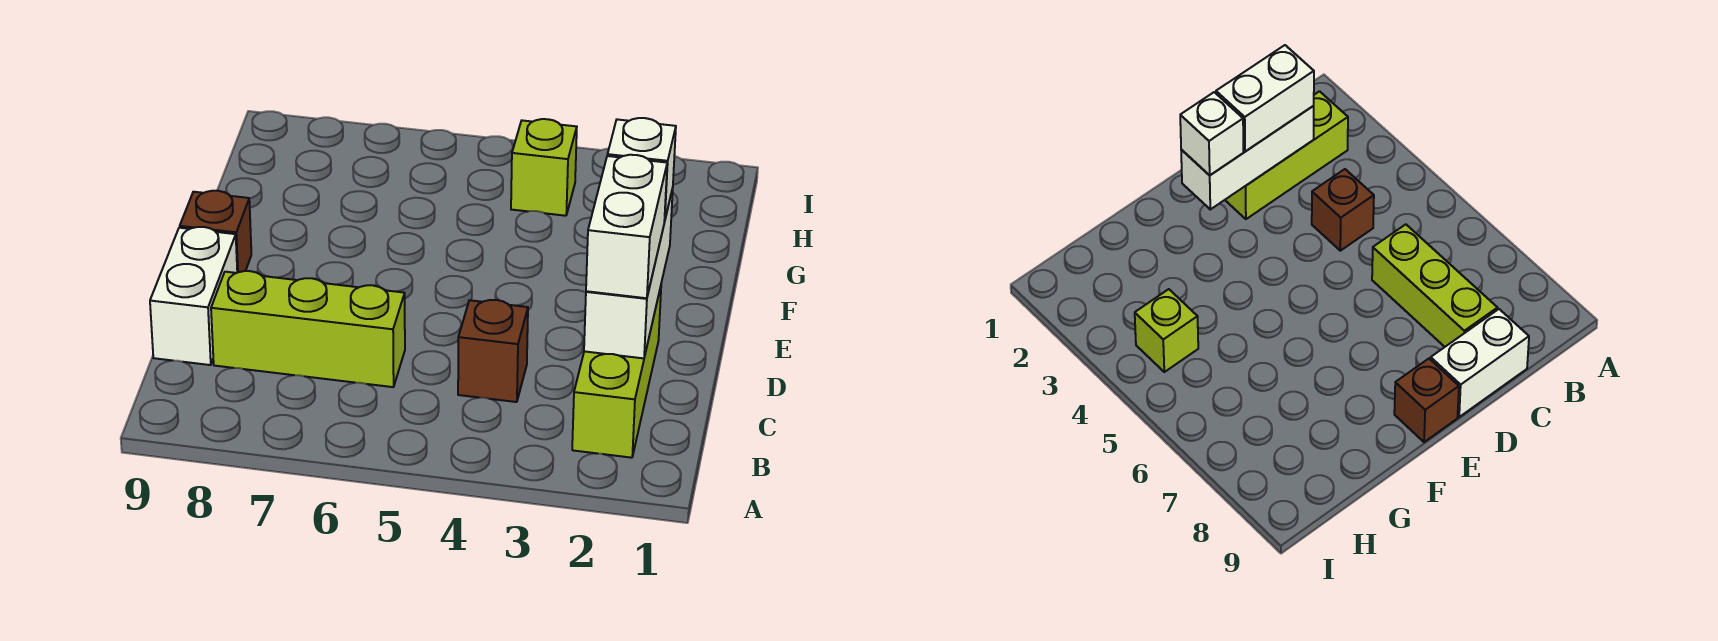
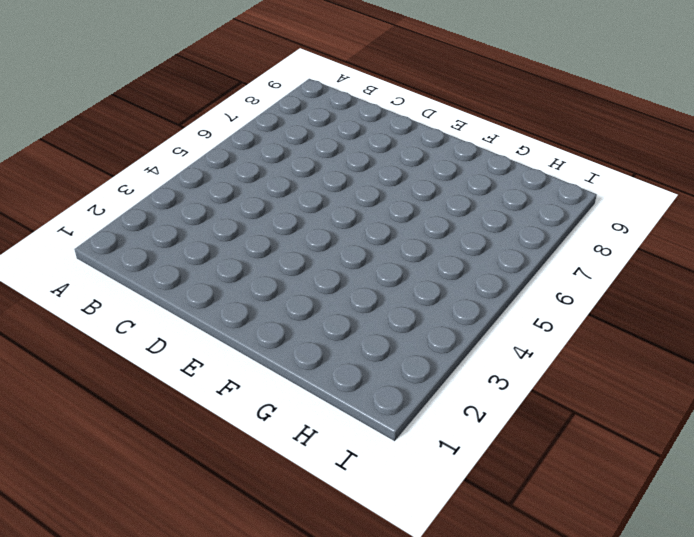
none -> lime 1x3 brick [572,287,661,458]
none -> brown 1x1 brick [458,300,528,402]

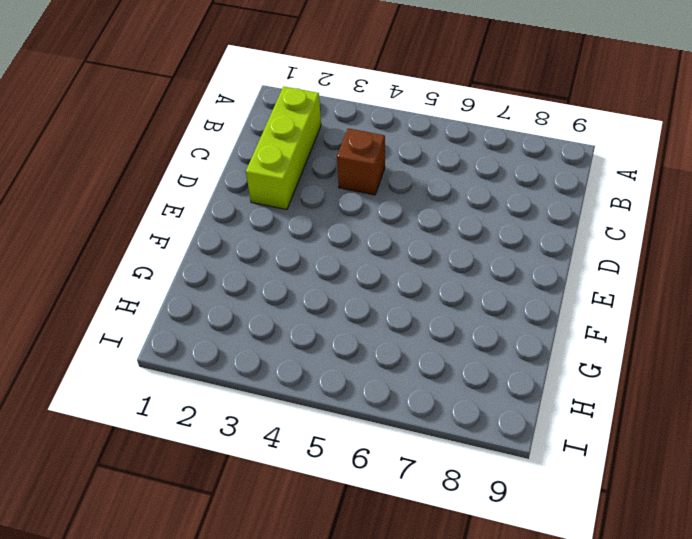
none -> lime 1x3 brick [211,271,405,387]
none -> white 1x2 brick [150,227,237,365]

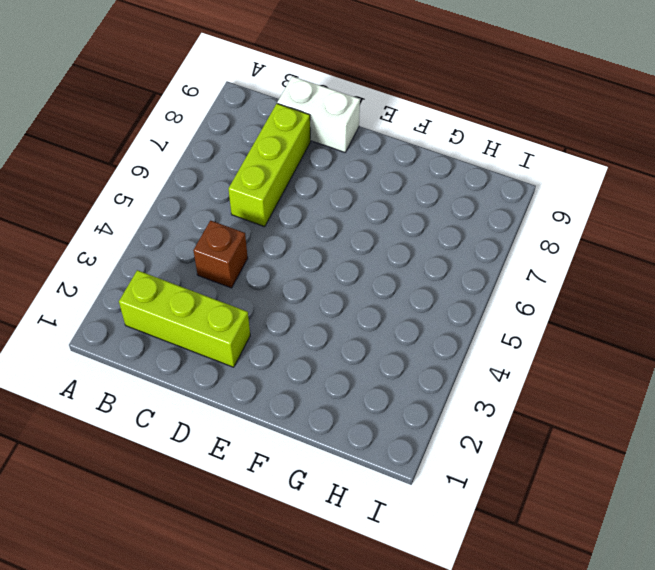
none -> brown 1x1 brick [180,191,251,273]
none -> lime 1x1 brick [511,119,577,216]

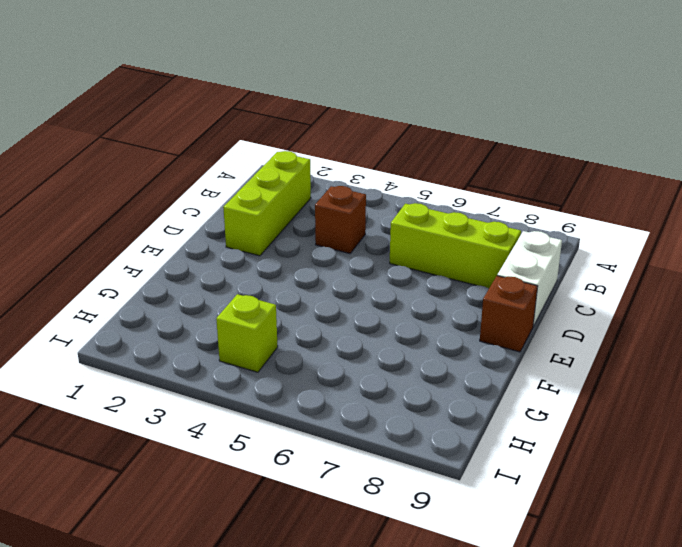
none -> white 1x3 brick [584,189,673,358]
none -> white 1x2 brick [586,155,667,298]

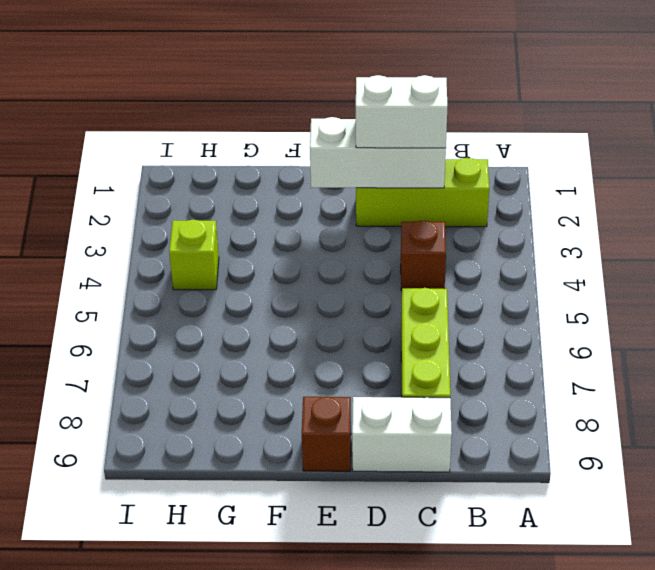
none -> white 1x1 brick [607,118,676,221]

